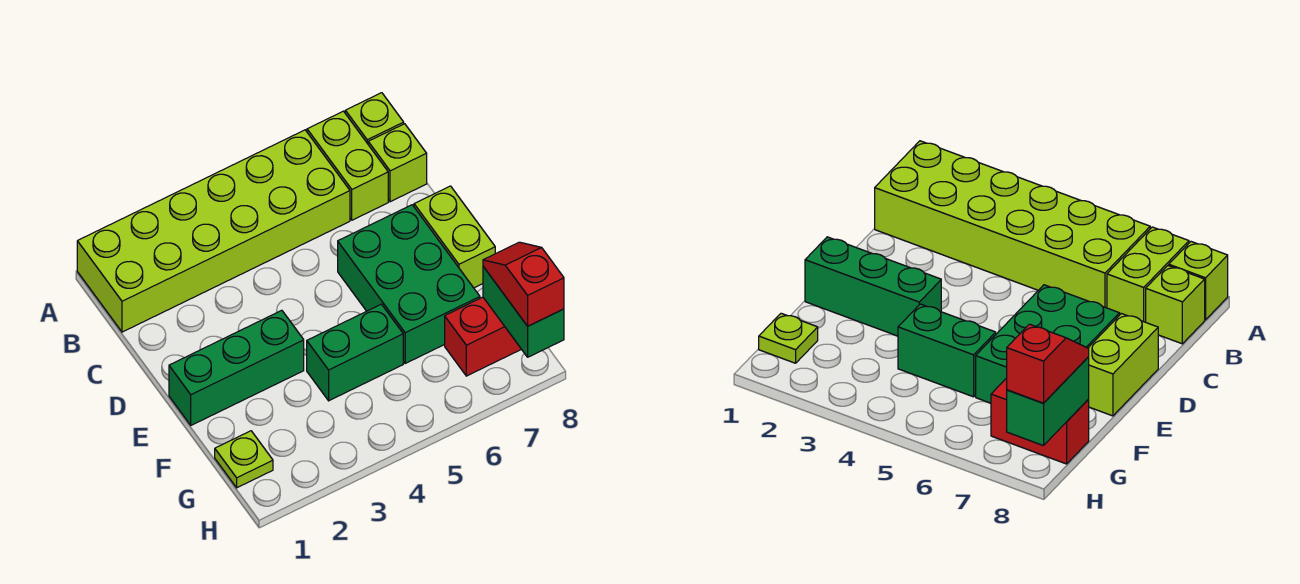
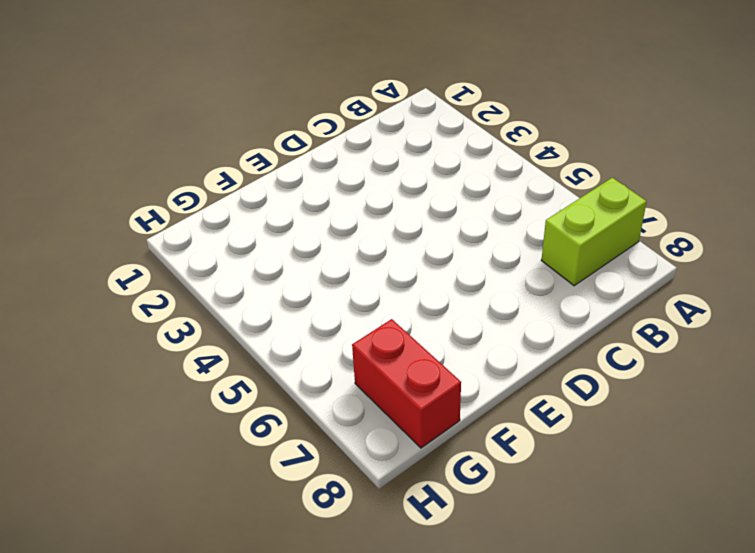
none -> lime 2x6 brick [77,130,350,332]
none -> lime 1x1 brick [345,93,404,144]
none -> lime 1x1 brick [368,124,427,202]

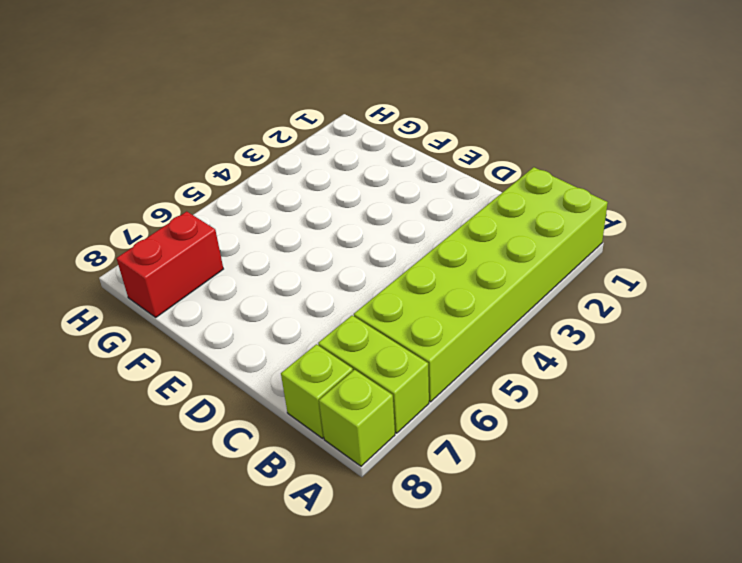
none -> green 2x3 brick [338,205,480,363]
none -> lime 1x2 brick [414,186,495,288]
none -> green 1x3 brick [169,310,304,425]

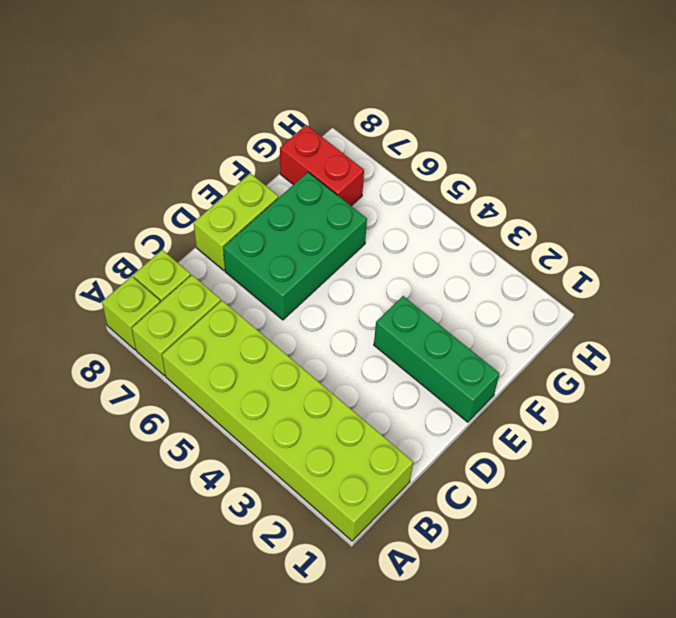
none -> green 1x2 brick [307,304,403,401]
none -> lime 1x1 plate [215,431,273,488]
none -> green 1x2 brick [483,267,564,357]

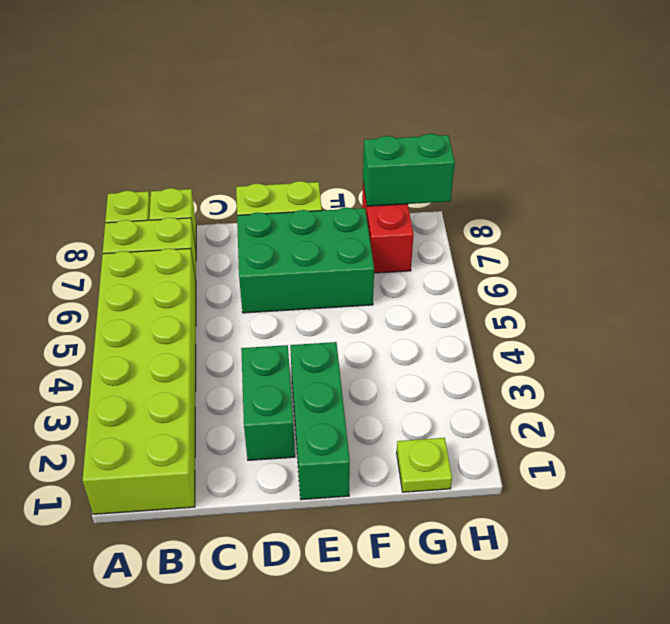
green 1x2 brick [241,345,295,460] -> green 1x2 brick moved to [307,304,403,401]
none -> red 1x2 slope [483,242,564,326]

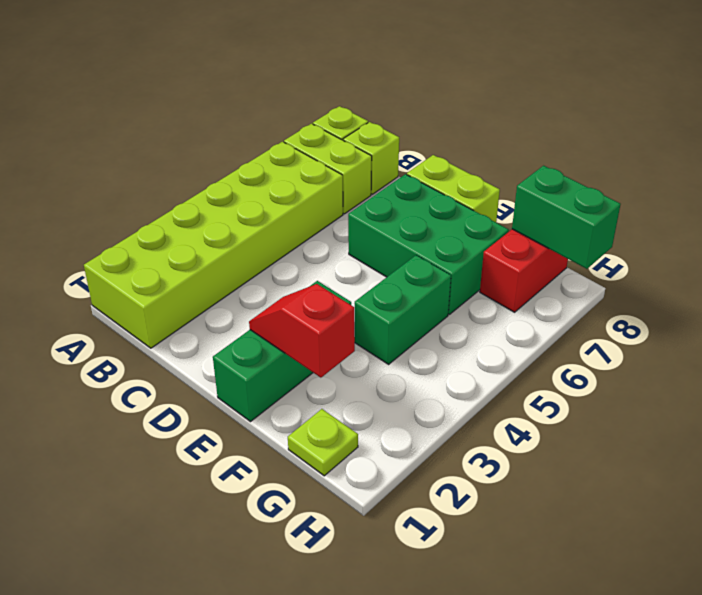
red 1x2 slope [249,284,355,378] -> red 1x2 slope moved to [483,242,564,326]

